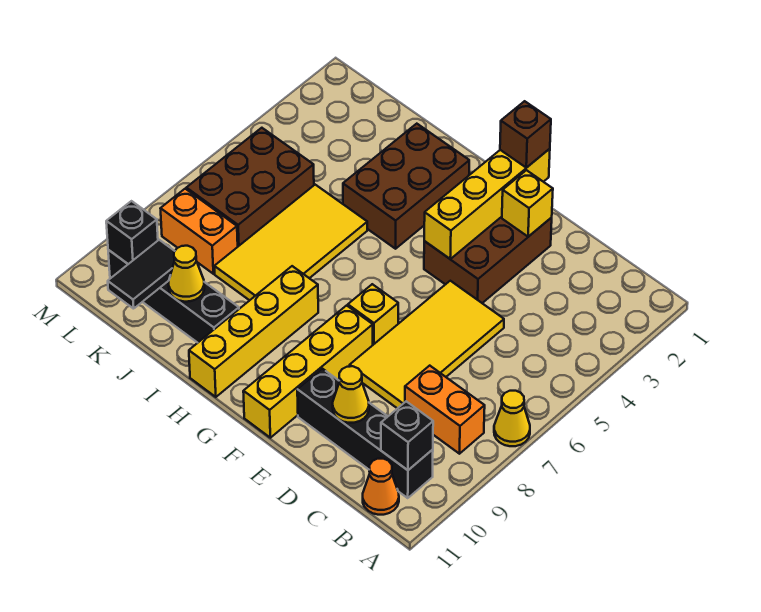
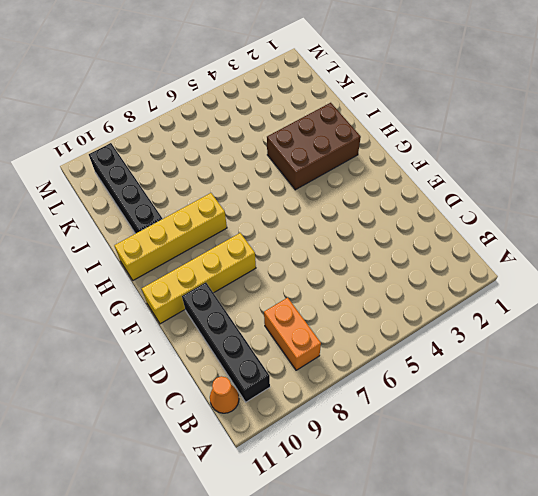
none -> yellow 1x1 cone [494,391,530,446]
none -> yellow 2x4 tile [350,281,504,409]
none -> brown 2x3 brick [424,217,552,303]

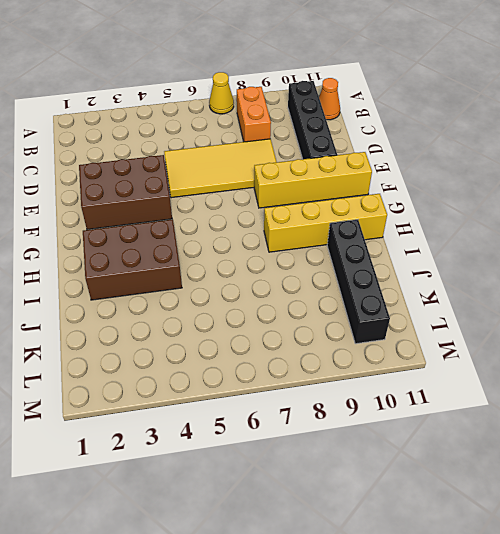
none -> yellow 1x1 brick [348,284,398,345]
none -> yellow 2x4 tile [214,185,367,300]
none -> brown 2x3 brick [186,128,314,246]

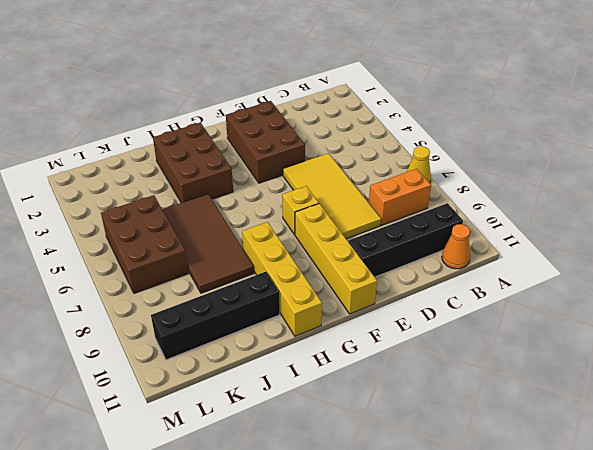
brown 2x4 tile [162,194,254,293] -> yellow 2x4 tile [214,185,367,300]
none -> orange 1x2 brick [160,189,238,274]
none -> black 1x1 brick [381,401,433,470]
none -> yellow 1x1 cone [333,366,369,423]

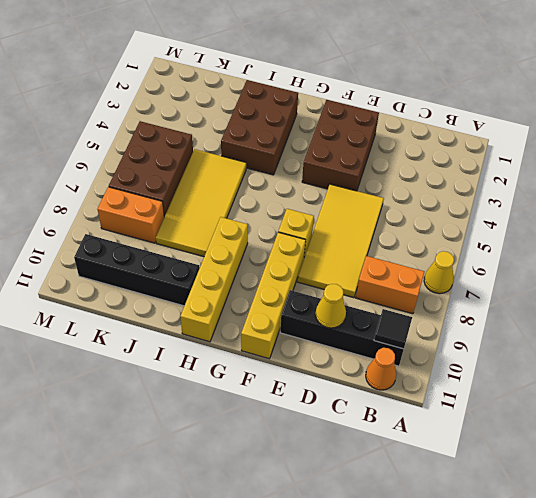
black 1x1 tile [374,309,412,349] -> black 1x1 brick [381,401,433,470]
none -> yellow 1x1 brick [502,170,553,237]
none -> yellow 1x4 brick [424,149,550,259]
none -> yellow 1x1 cone [169,246,204,302]

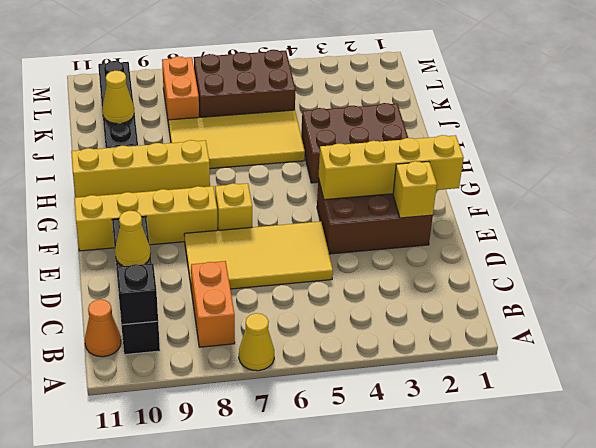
none -> black 1x2 tile [108,240,175,309]
none -> black 1x1 brick [106,201,158,264]
none -> brown 1x1 brick [500,101,551,168]

